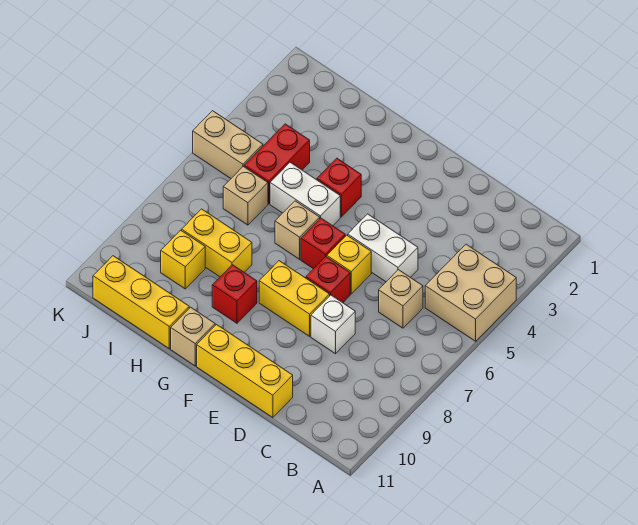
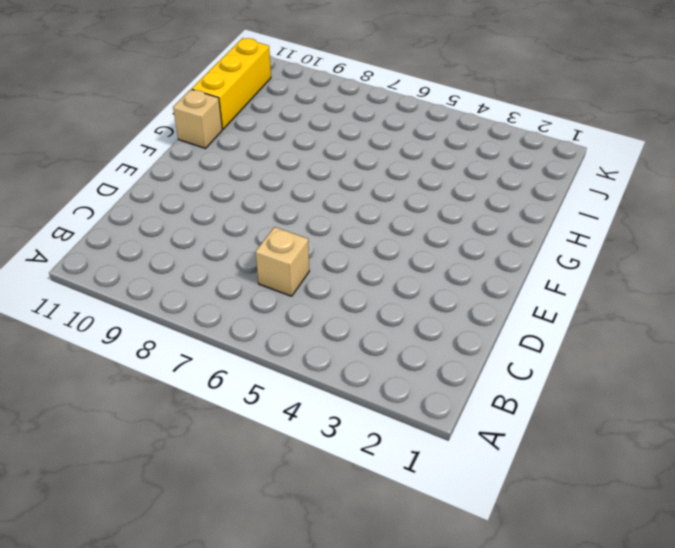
none -> tan 2x2 brick [425,244,516,341]
none -> white 1x2 brick [348,214,418,282]
none -> white 1x1 brick [311,295,355,354]

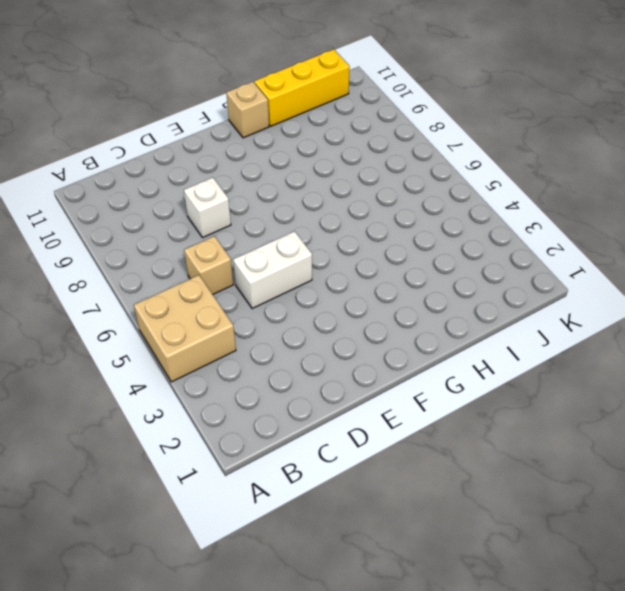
none -> yellow 1x3 brick [197,325,293,418]
none -> yellow 1x1 brick [327,235,371,294]
none -> red 1x1 brick [306,257,350,303]

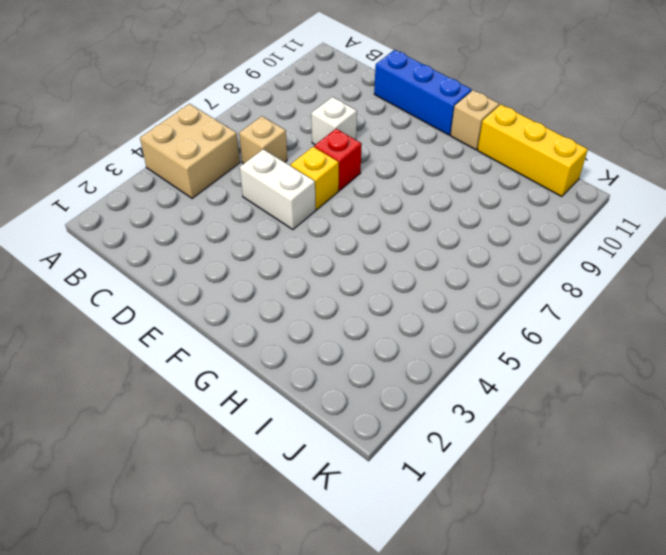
blue 1x3 brick [374,50,472,135] -> yellow 1x3 brick [197,325,293,418]
none -> yellow 1x2 brick [259,261,330,336]
none -> red 1x1 brick [301,218,345,269]
none -> red 1x1 brick [317,158,361,217]

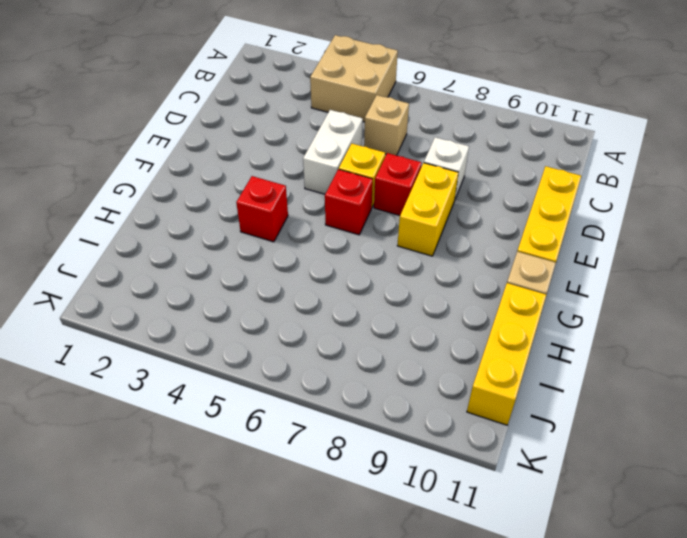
none -> white 1x2 brick [270,162,340,226]
none -> tan 1x1 brick [275,201,320,259]
none -> red 1x1 brick [212,265,257,323]

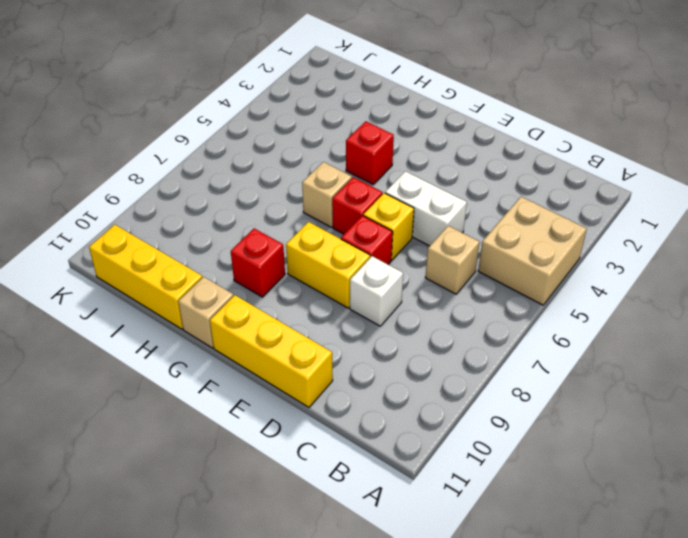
none -> white 1x2 brick [270,162,340,226]
none -> yellow 1x2 brick [182,209,252,277]
none -> red 1x2 brick [244,124,310,204]

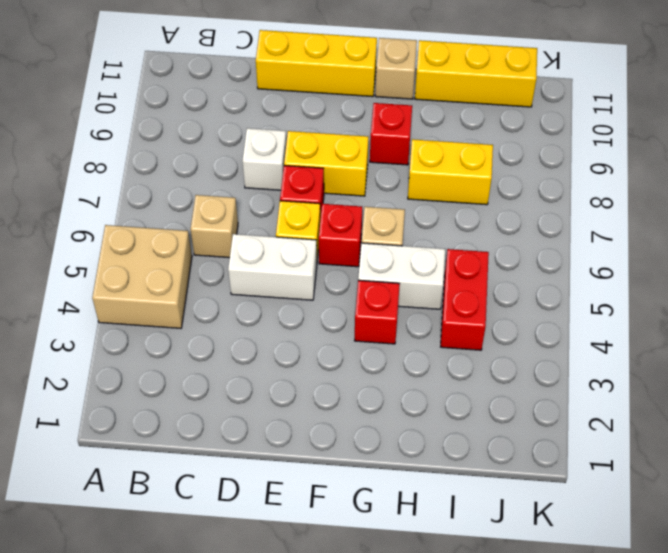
none -> tan 1x1 brick [223,166,268,225]
none -> yellow 1x1 brick [161,230,205,289]
none -> tan 1x2 brick [193,111,263,178]

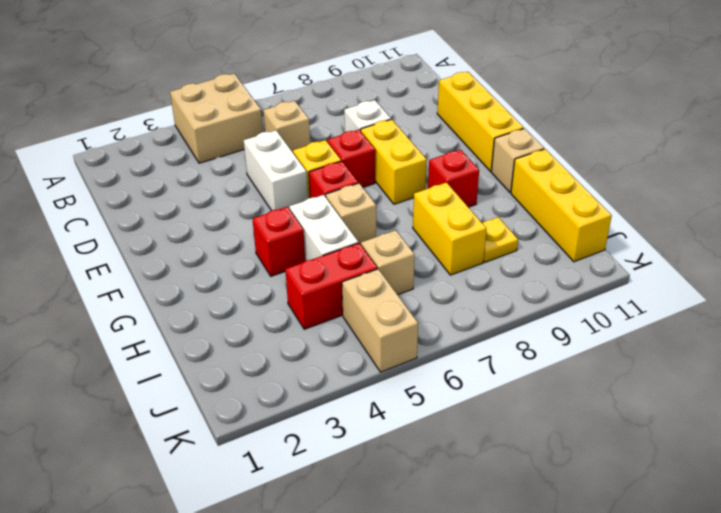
yellow 1x1 plate [482,217,518,262] -> yellow 1x1 brick [161,230,205,289]

